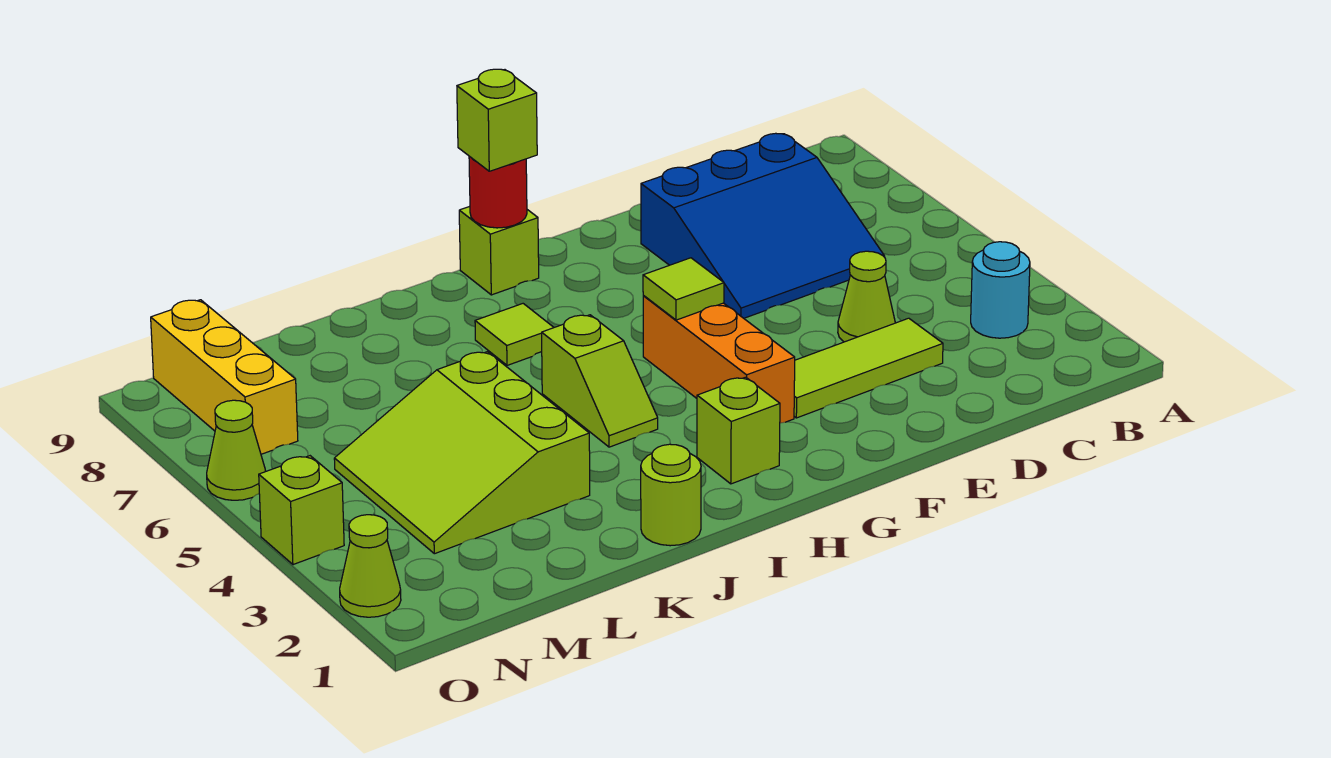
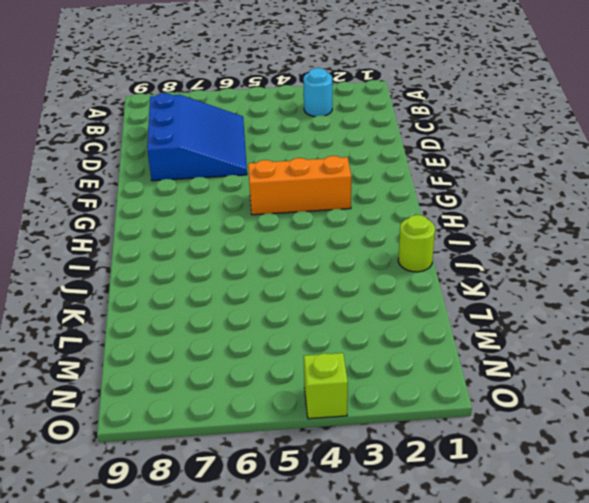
none -> lime 1x3 tile [794,318,943,418]
none -> lime 1x1 cone [838,251,895,342]
none -> lime 1x1 brick [697,377,780,484]

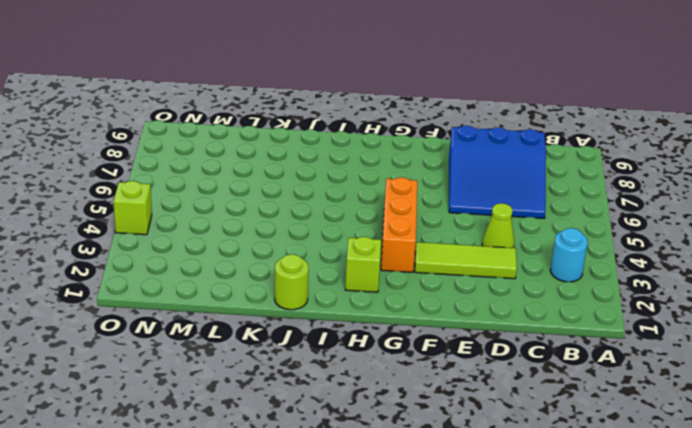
none -> lime 1x1 brick [459,206,539,295]
none -> lime 1x2 slope [542,315,658,447]
none -> lime 1x1 tile [475,304,554,365]

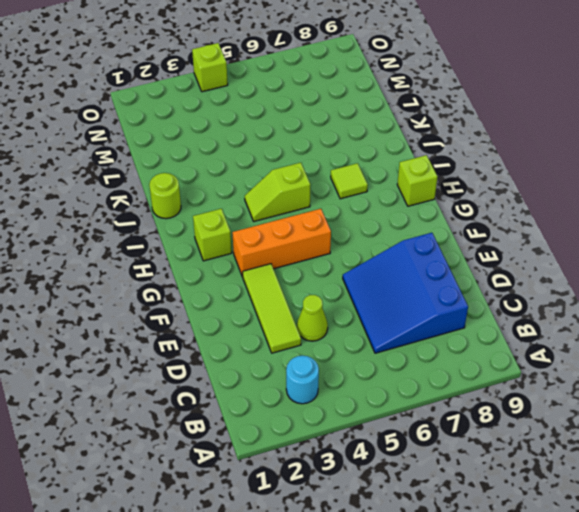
none -> lime 3x3 slope [334,352,590,554]
none -> yellow 1x3 brick [151,300,298,454]
none -> lime 1x1 cone [340,515,401,617]

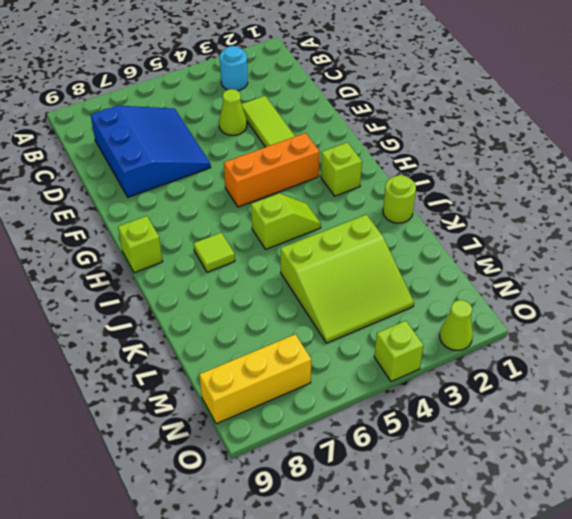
none -> lime 1x1 cone [207,400,266,500]
none -> lime 1x1 tile [643,258,724,320]
none -> red 1x1 round brick [469,156,527,228]

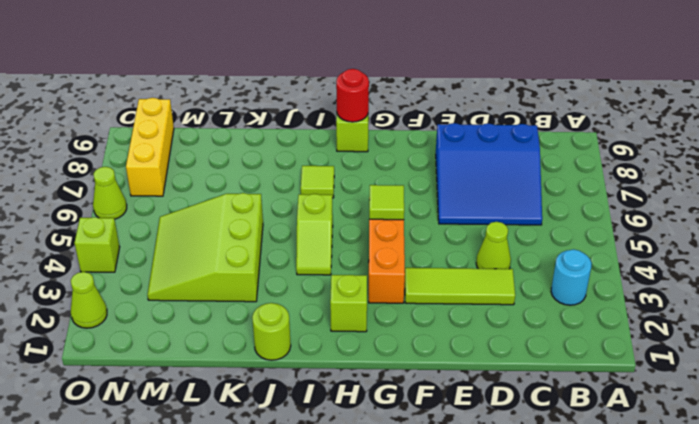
none -> lime 1x1 brick [457,69,537,171]

